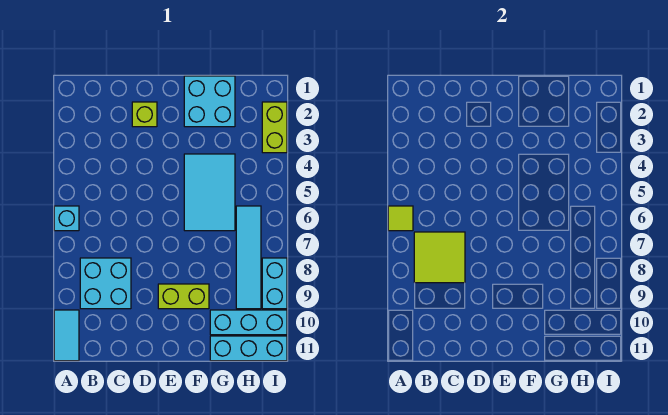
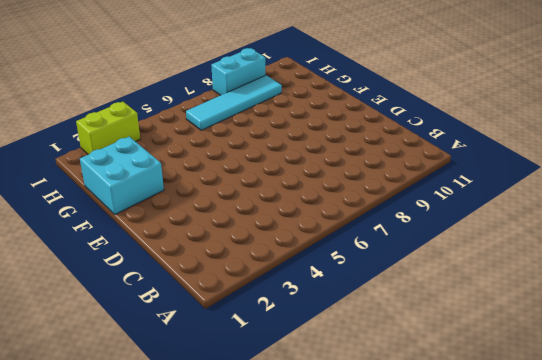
none -> cyan 1x1 brick [54,206,79,231]
none -> cyan 1x2 tile [54,310,79,361]
none -> cyan 2x2 brick [80,258,131,309]

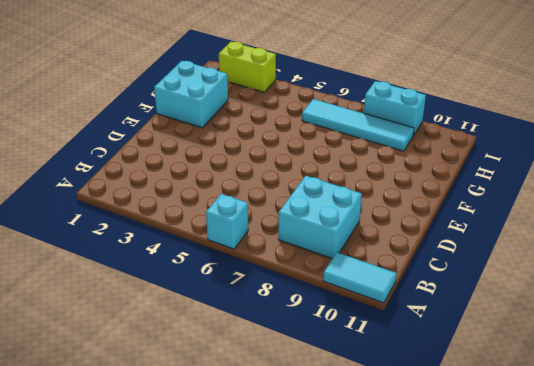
none -> lime 1x1 brick [132,102,157,127]
none -> lime 1x2 brick [158,284,209,309]
none -> cyan 2x3 tile [184,154,235,231]

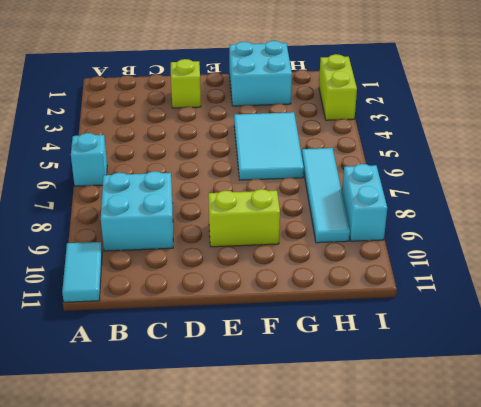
none -> cyan 1x3 brick [210,310,287,335]
none -> cyan 1x3 brick [210,336,287,361]
none -> lime 1x1 tile [388,206,413,231]

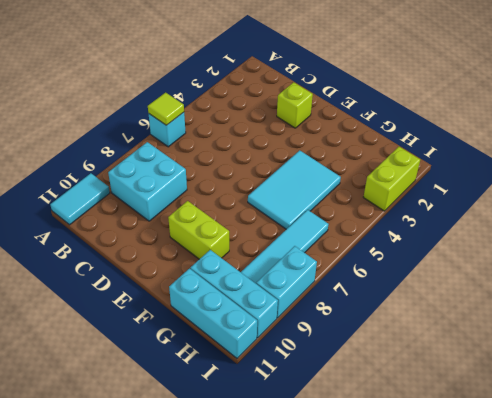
none -> cyan 2x2 brick [184,76,235,127]
none -> lime 2x2 tile [414,232,465,283]

